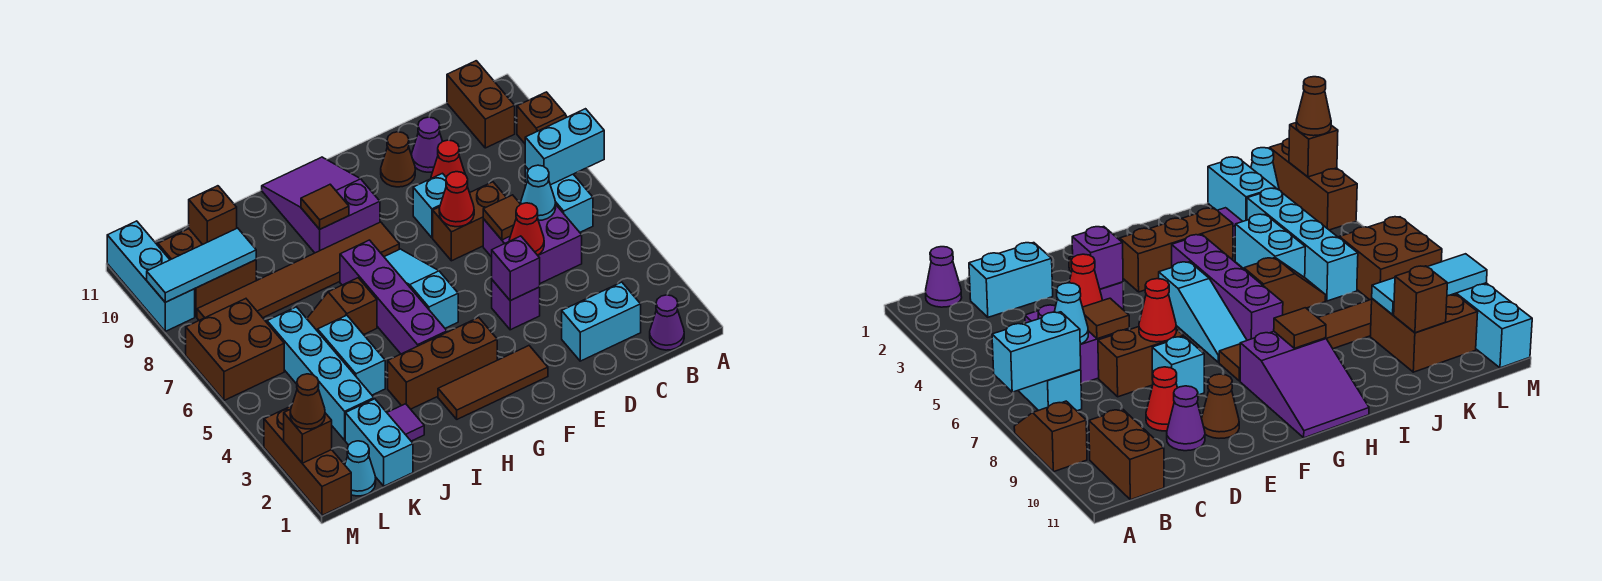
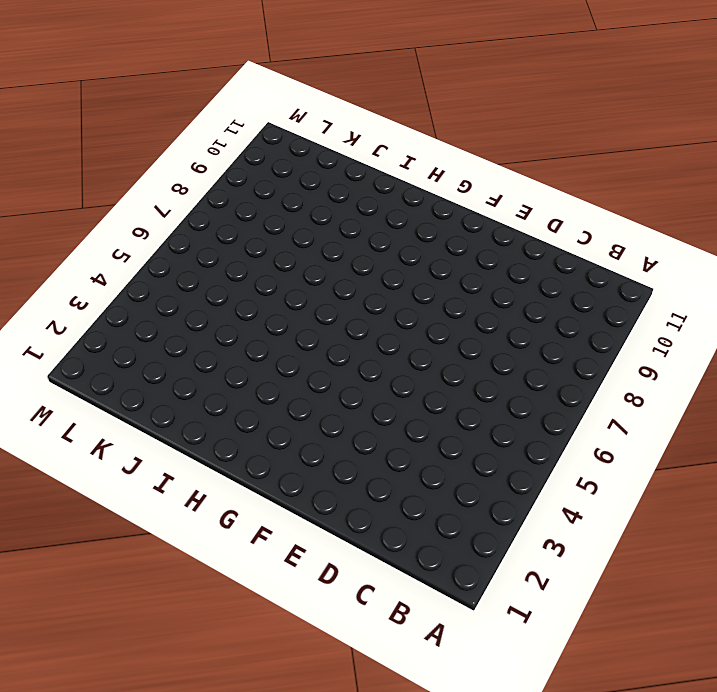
none -> brown 1x2 slope [517,92,567,143]
none -> purple 1x1 cone [650,295,684,350]
none -> cyan 1x2 brick [525,167,593,232]
none -> brown 1x2 brick [447,61,515,148]

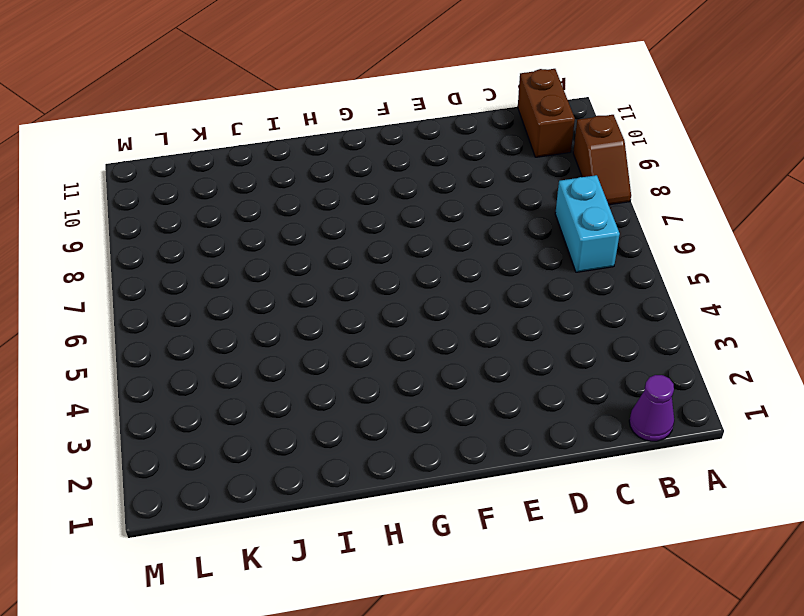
none -> cyan 1x2 brick [562,282,641,361]
none -> purple 2x2 brick [483,201,582,283]
none -> brown 1x2 brick [433,182,507,261]
none -> red 1x1 cone [431,140,465,178]

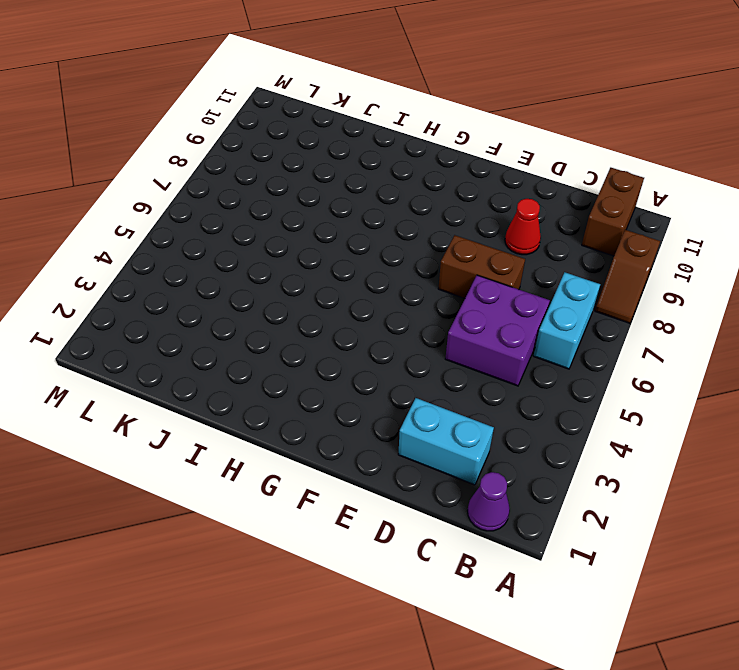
none -> purple 1x1 cone [412,117,443,172]
none -> purple 1x1 brick [492,280,540,330]
none -> cyan 1x1 brick [413,173,446,238]
none -> brown 1x1 cone [381,132,415,187]

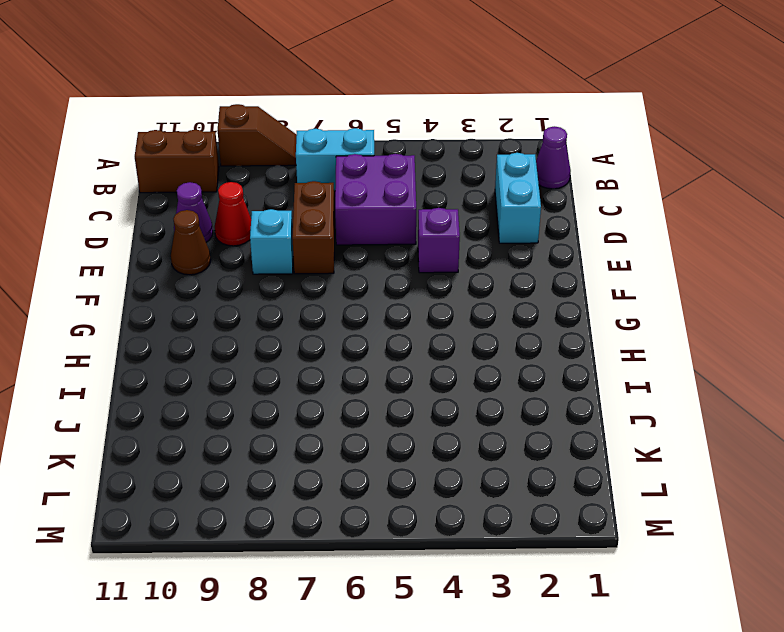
none -> brown 1x3 tile [438,346,548,419]
none -> brown 1x3 brick [388,318,497,409]
none -> cyan 1x3 slope [384,249,458,328]
none -> brown 1x6 tile [197,222,399,320]

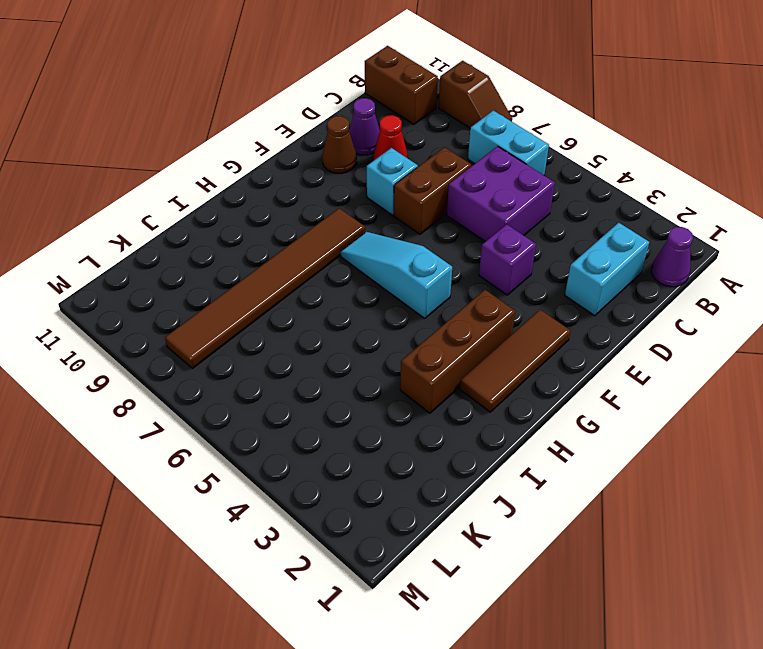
none -> purple 2x3 slope [262,157,380,253]
none -> purple 1x4 brick [340,240,447,354]
none -> brown 1x2 slope [307,278,377,335]
none -> purple 1x1 tile [387,404,424,441]

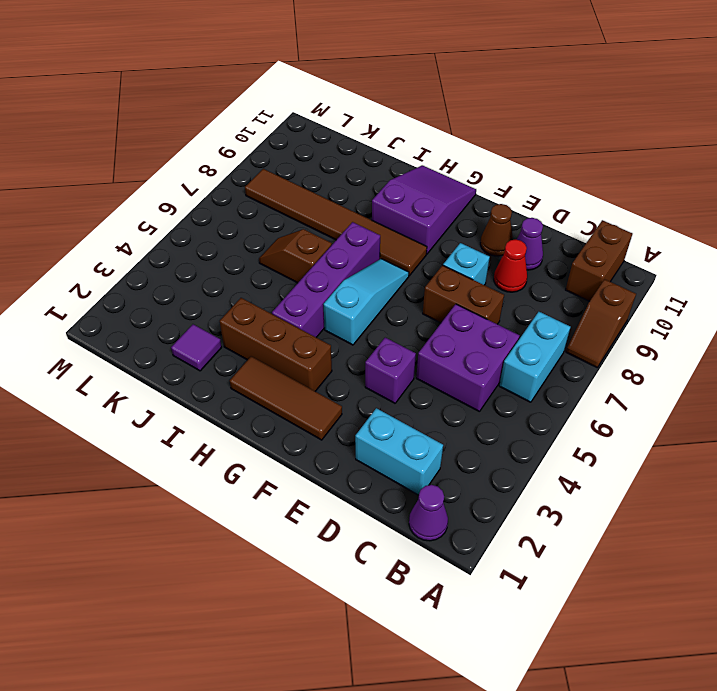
none -> cyan 1x2 brick [318,315,385,395]
none -> cyan 1x2 brick [345,399,413,486]
none -> cyan 1x4 brick [267,307,374,440]
none -> brown 2x2 brick [158,229,256,317]

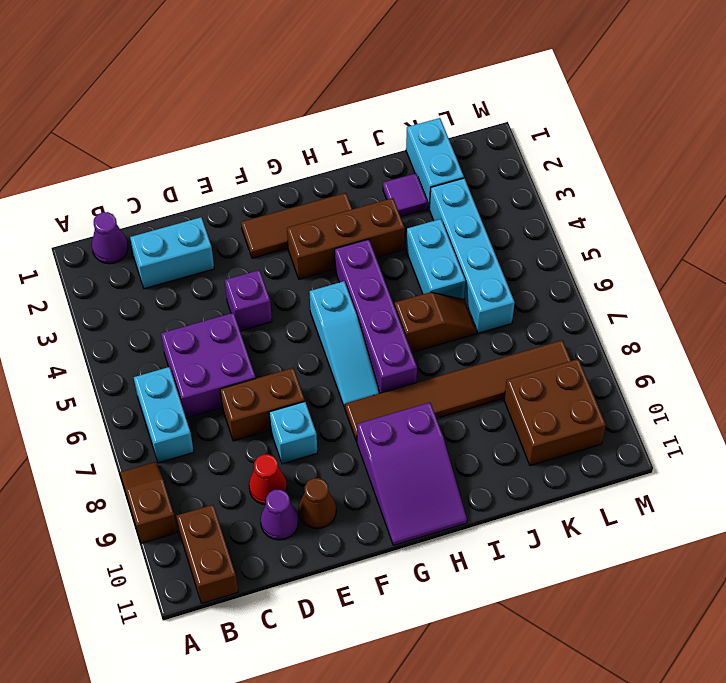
none -> cyan 1x1 cone [345,441,376,496]
none -> brown 2x2 brick [186,299,284,400]
none -> brown 1x3 brick [264,406,351,515]
none -> cyan 1x3 brick [107,221,195,331]

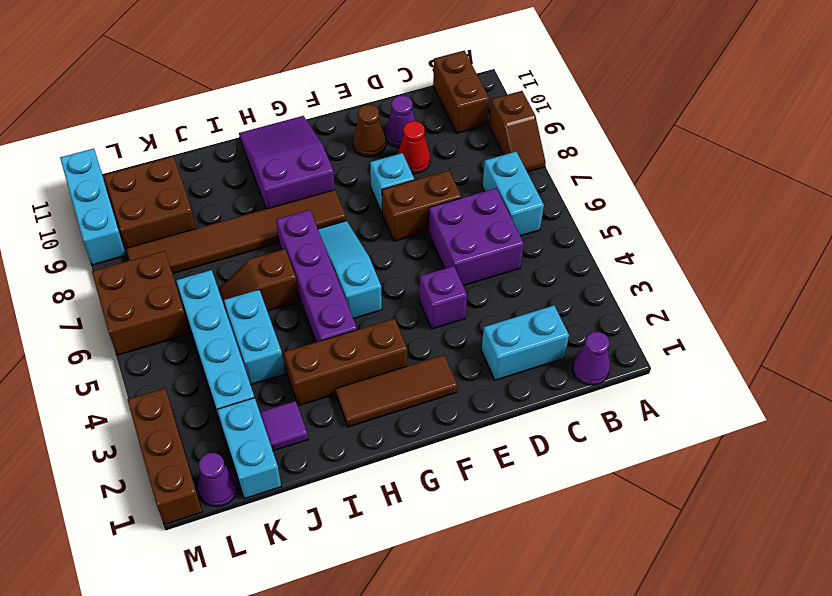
purple 1x1 cone [198,453,238,507] -> cyan 1x1 cone [345,441,376,496]
none -> cyan 1x2 brick [525,109,604,185]
none -> cyan 1x1 cone [521,165,556,220]
none -> red 1x1 cone [509,203,544,255]
none -> brown 1x1 tile [483,195,521,240]

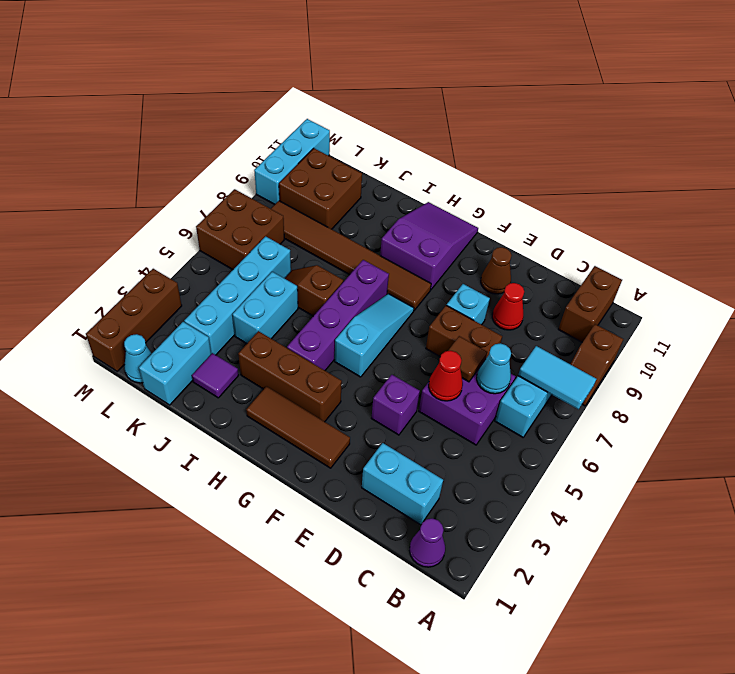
cyan 1x2 tile [518,346,596,409] -> cyan 1x2 brick [525,109,604,185]
none -> purple 1x1 cone [412,117,443,172]
none -> purple 1x1 brick [492,236,540,301]
none -> red 1x1 cone [439,172,474,227]
none -> brown 1x1 tile [301,184,349,229]

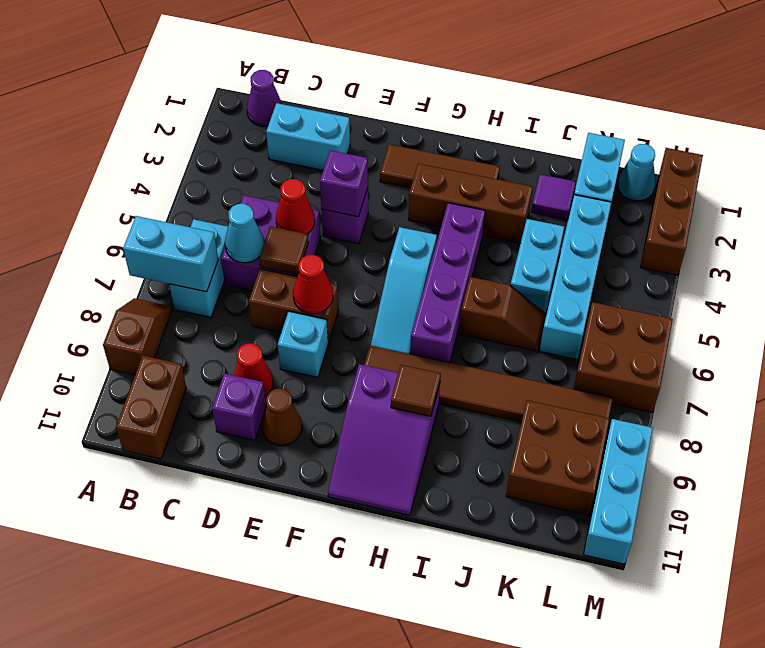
purple 1x1 brick [212,373,266,440] -> purple 1x1 cone [412,117,443,172]
none -> cyan 1x3 tile [147,228,256,302]
none -> brown 1x1 brick [189,186,237,244]
none -> brown 1x1 brick [284,409,332,463]
none -> brown 1x1 cone [290,374,325,429]

